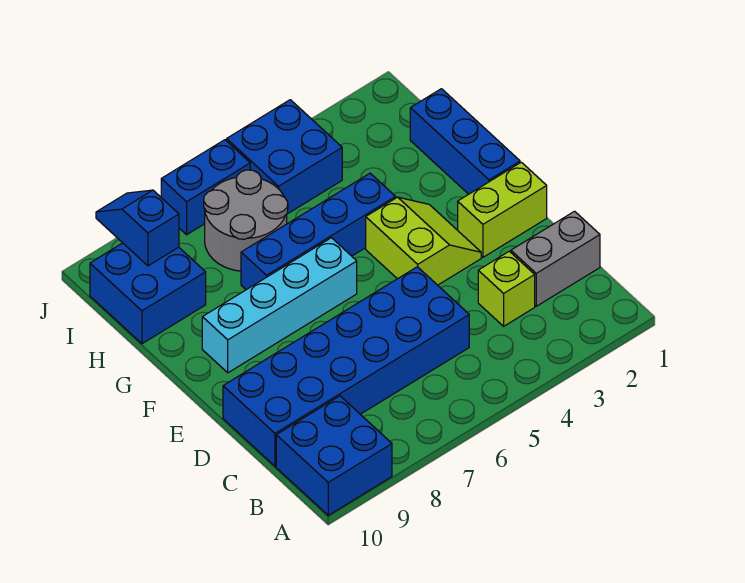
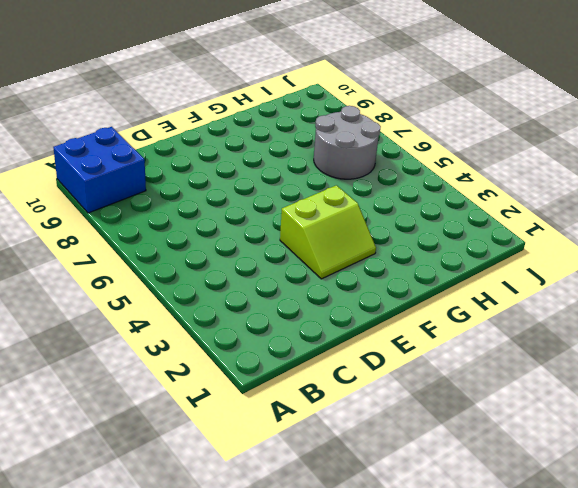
none -> grey 1x2 brick [511,211,600,306]
none -> lime 1x1 brick [478,251,535,326]
none -> blue 2x6 brick [223,267,469,466]

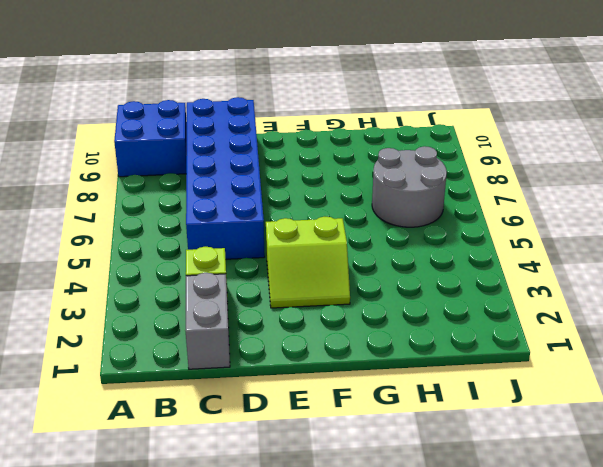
none -> lime 1x2 brick [458,162,547,257]
none -> blue 1x3 brick [410,89,520,194]
none -> cyan 1x4 brick [202,238,357,373]

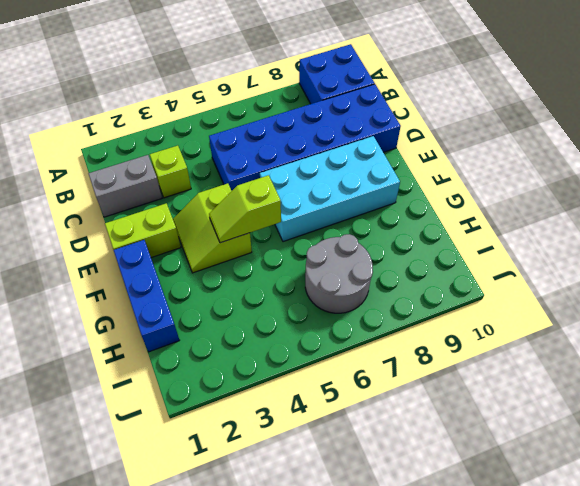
cyan 2x4 brick [260,136,400,242] -> cyan 1x4 brick [202,238,357,373]
lime 1x2 slope [209,175,281,243] -> none
none -> blue 1x4 brick [241,173,396,290]
none -> blue 2x2 brick [90,243,206,344]
none -> blue 2x2 brick [227,100,342,214]

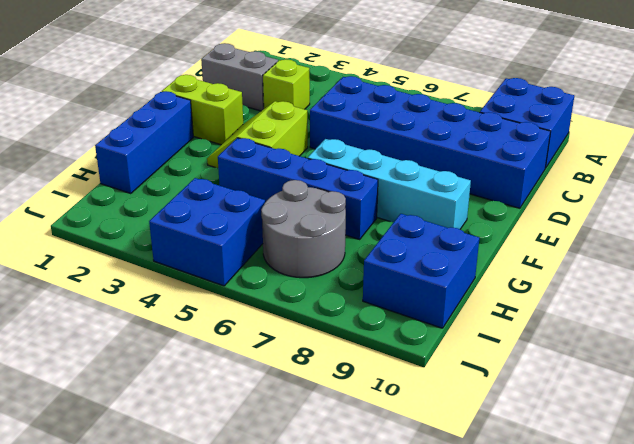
none -> blue 1x2 brick [161,140,250,235]
none -> blue 1x2 slope [96,190,179,266]

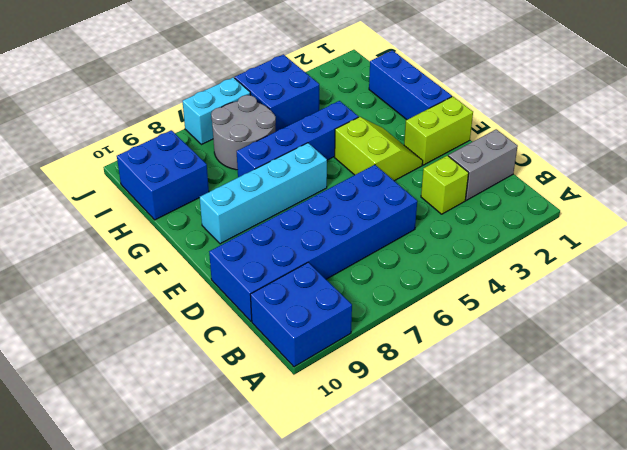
cyan 1x2 brick [183,77,250,145] -> blue 1x2 brick [161,140,250,235]
none -> blue 1x2 slope [96,190,179,266]

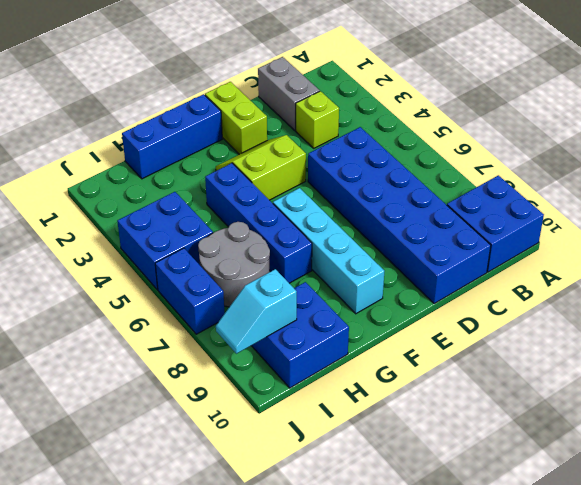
cyan 1x2 slope [216,269,297,354] -> blue 1x2 slope [96,190,179,266]

